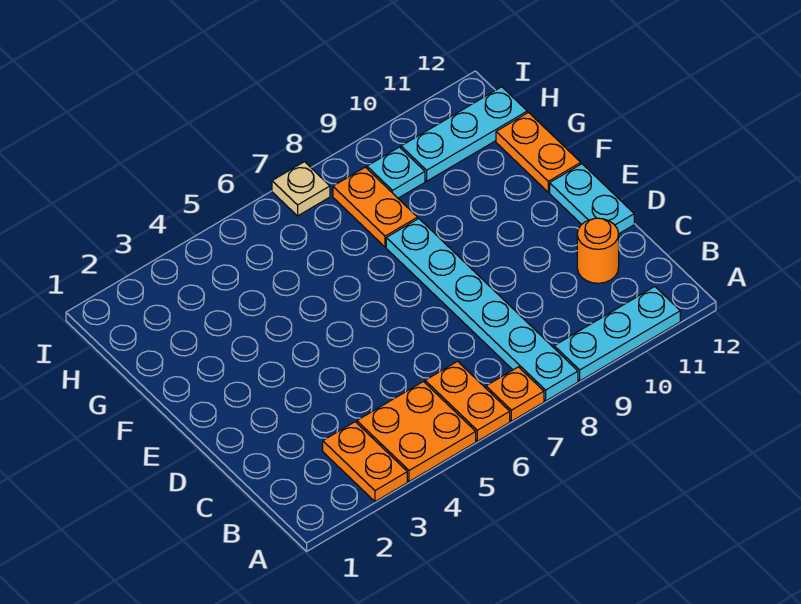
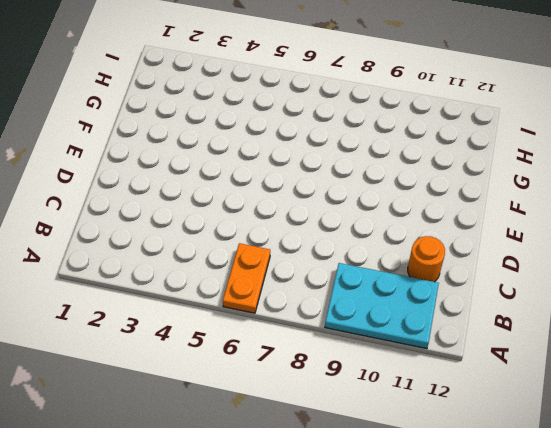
cyan 2x3 plate [325,263,439,349] -> cyan 1x3 plate [554,287,680,381]
none -> orange 1x2 plate [323,422,407,502]
none -> orange 2x2 plate [357,382,476,482]
none -> orange 1x1 plate [486,367,544,421]

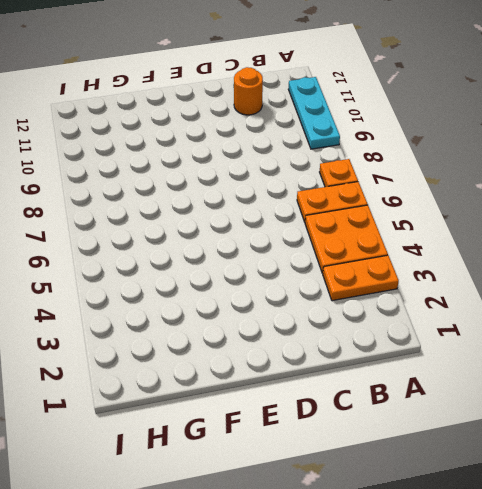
none -> cyan 1x6 plate [386,219,578,401]
none -> cyan 1x2 plate [550,164,634,233]
none -> orange 1x2 plate [496,113,581,192]

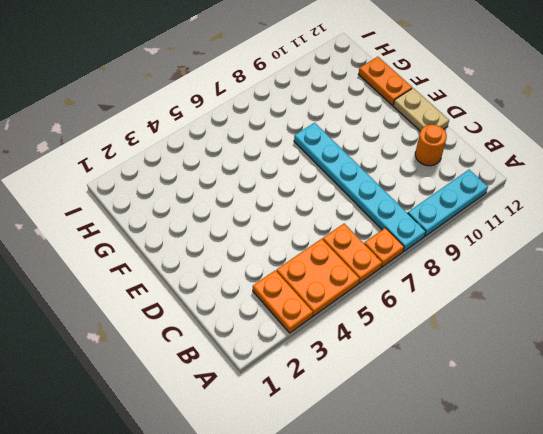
tan 1x2 plate [393,88,449,131] -> cyan 1x2 plate [550,164,634,233]
none -> orange 1x2 plate [333,167,418,247]
none -> cyan 1x1 plate [367,147,425,198]
none -> cyan 1x3 plate [401,87,527,181]

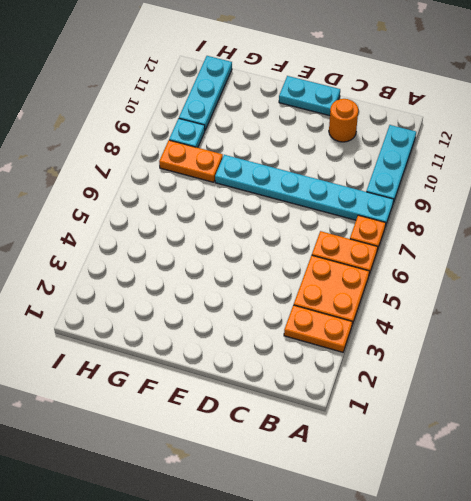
none -> orange 1x2 plate [496,113,581,192]
none -> tan 1x1 plate [272,162,330,216]

